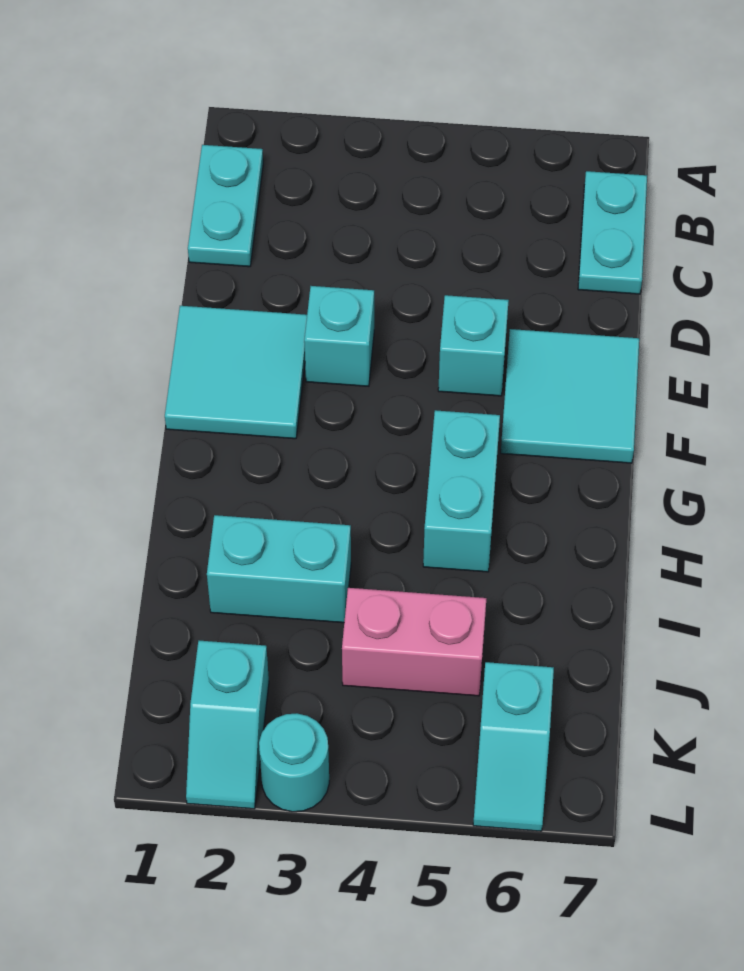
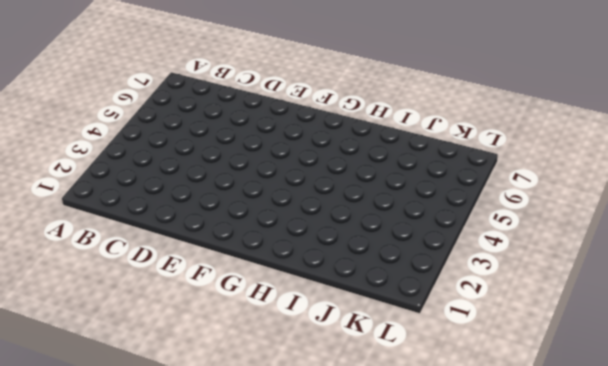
none -> cyan 1x2 plate [188,145,263,267]
none -> cyan 1x2 plate [578,171,647,294]
none -> cyan 2x2 tile [165,306,307,439]

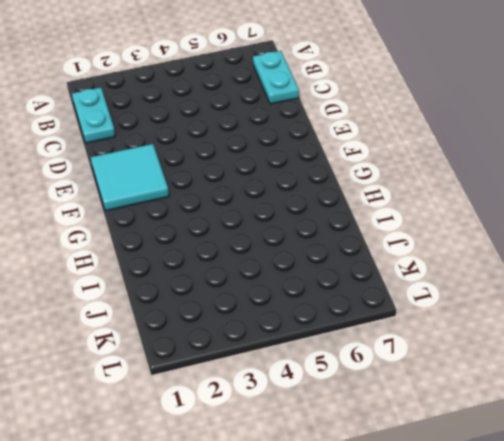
none -> cyan 1x1 brick [304,286,374,386]
none -> cyan 1x1 brick [438,295,509,396]
none -> cyan 2x2 tile [501,329,639,463]

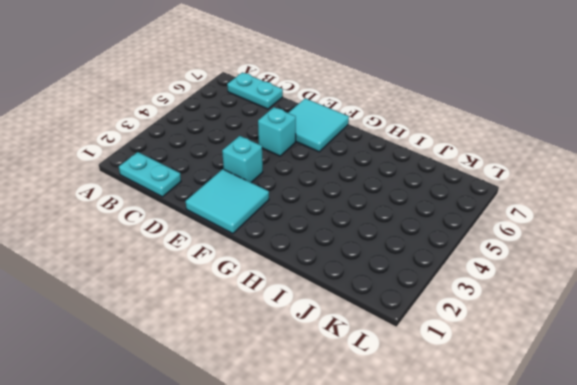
none -> cyan 1x2 brick [423,410,500,572]
none -> cyan 1x2 brick [207,515,351,623]
none -> pink 1x2 brick [342,588,486,696]

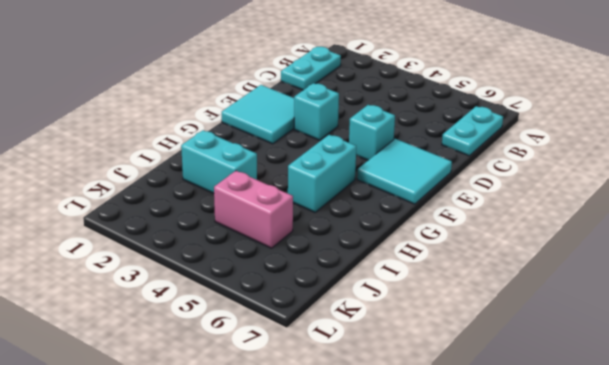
none -> cyan 1x2 slope [186,641,269,809]
none -> cyan 1x2 slope [473,662,554,831]
none -> cyan 1x1 round brick [259,713,329,812]

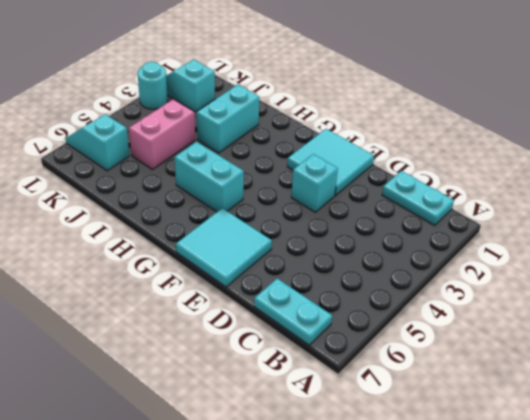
none -> cyan 1x1 brick [438,295,509,396]

